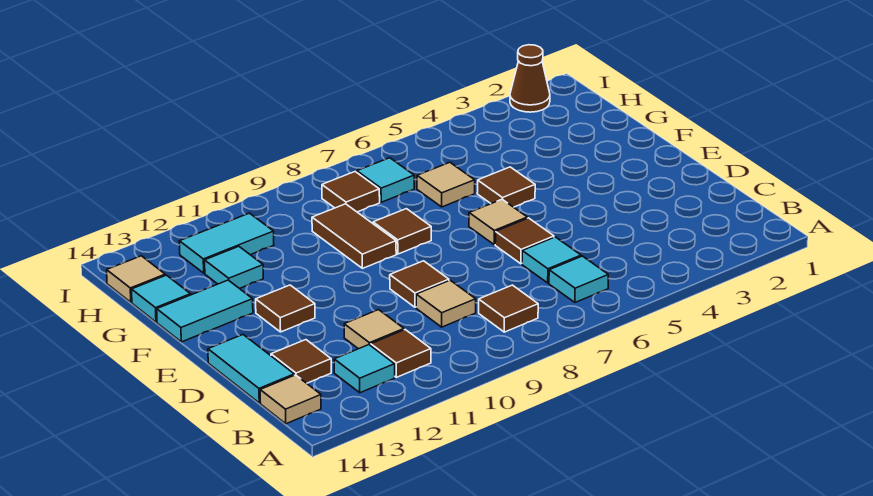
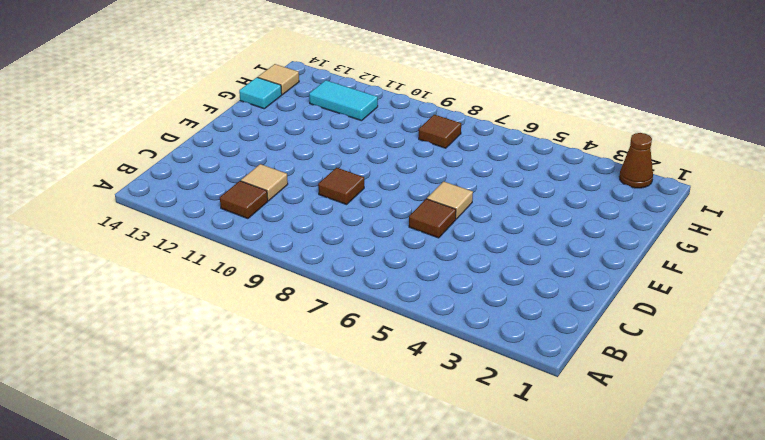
none -> cyan 1x1 tile [549,256,608,302]
none -> brown 1x1 tile [479,285,538,332]
none -> cyan 1x1 tile [334,345,395,393]

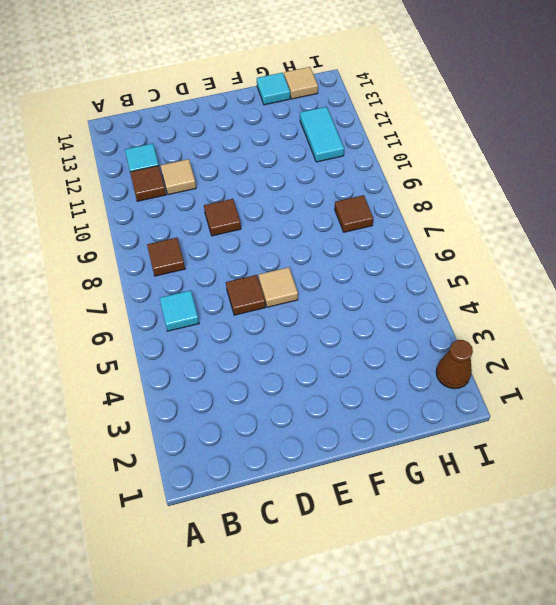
none -> tan 1x1 tile [260,375,321,424]
none -> cyan 1x1 tile [522,237,581,283]
none -> tan 1x1 tile [416,280,476,327]

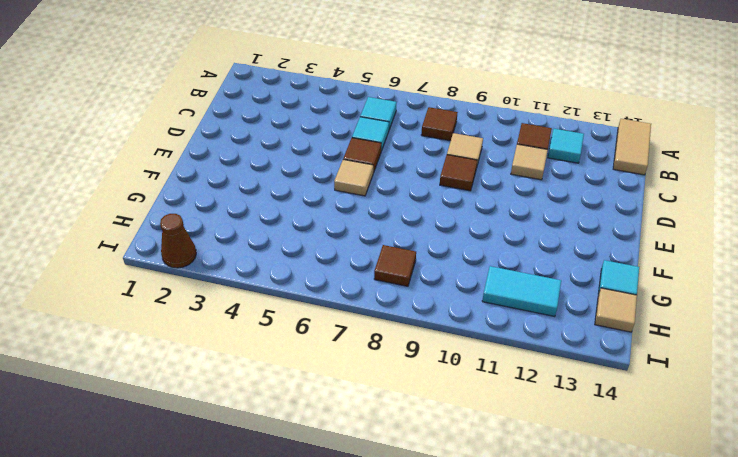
tan 1x2 tile [613,119,651,175] -> tan 1x1 tile [260,375,321,424]
none -> brown 1x1 tile [271,340,331,383]
none -> cyan 1x2 tile [208,335,294,403]
none -> brown 1x1 tile [256,285,315,332]

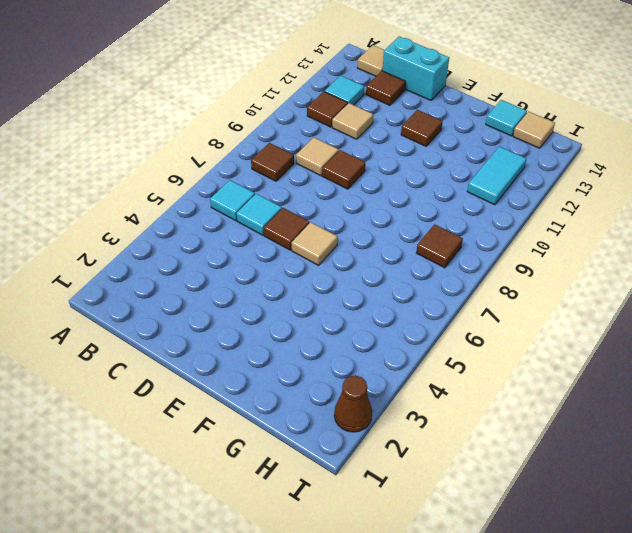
cyan 1x2 brick [382,36,449,100] -> cyan 1x2 tile [208,335,294,403]
none -> brown 1x1 tile [477,167,535,207]
none -> brown 1x1 tile [373,209,431,254]
none -> brown 1x2 tile [312,204,396,268]

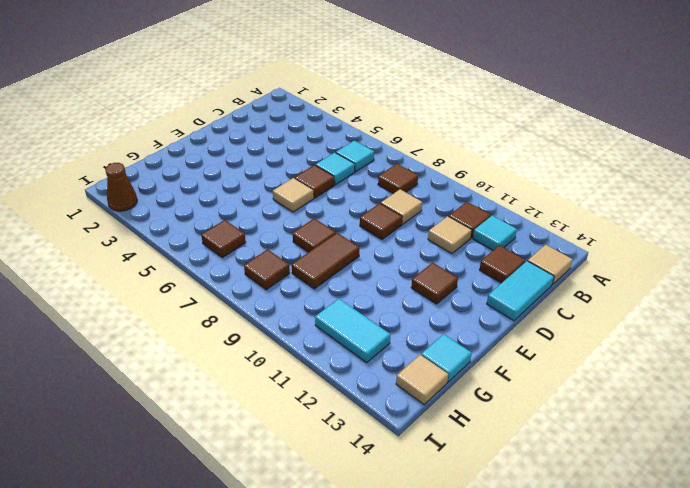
brown 1x1 tile [201,220,246,258] -> brown 1x1 tile moved to [477,167,535,207]
none -> cyan 1x2 tile [157,280,253,342]
none -> tan 1x1 tile [417,162,475,207]
none -> cyan 1x1 tile [205,246,263,289]

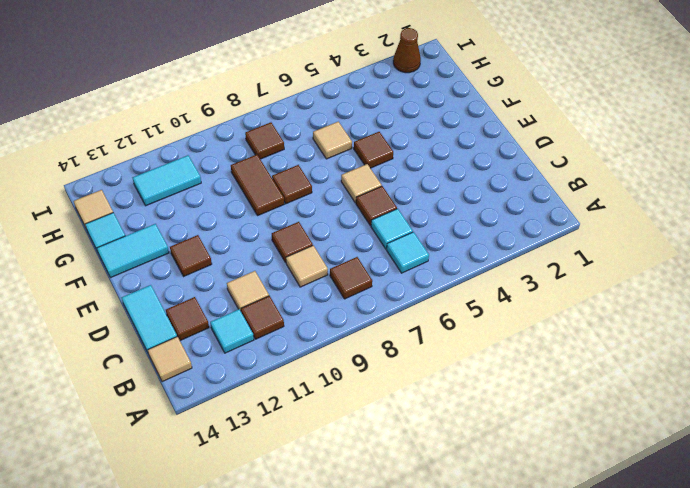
none -> cyan 1x1 tile [205,246,263,289]
none -> cyan 1x1 tile [357,158,414,202]

